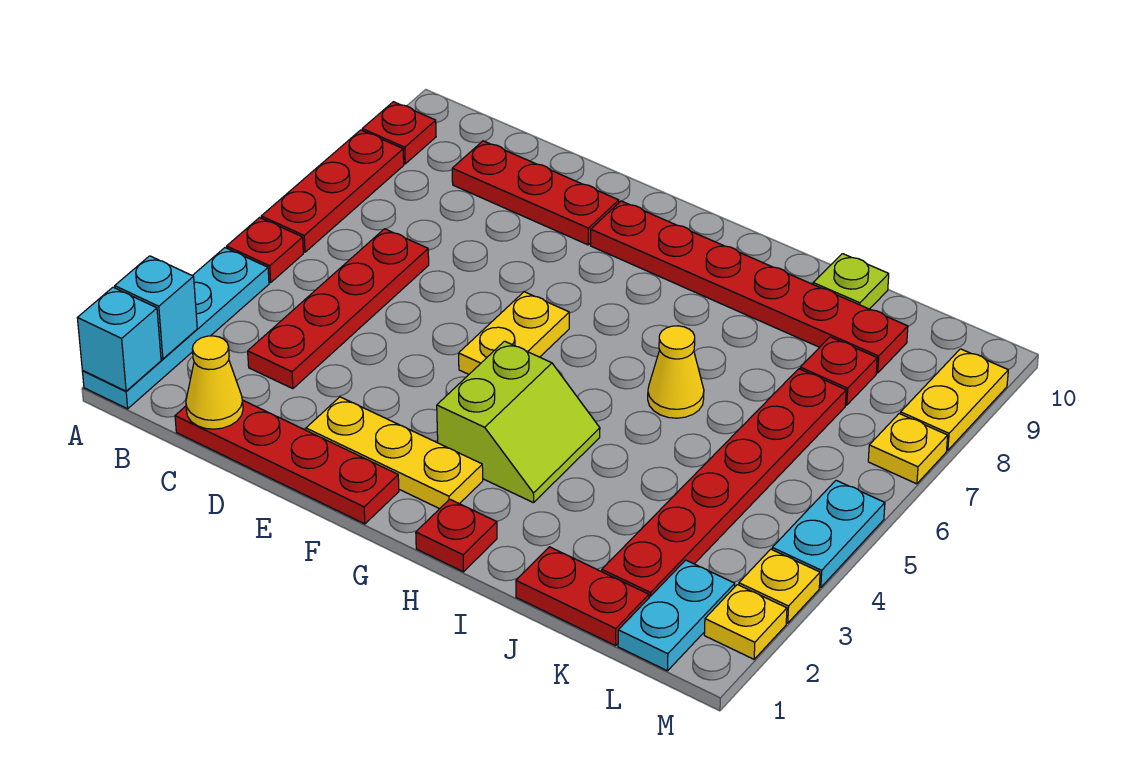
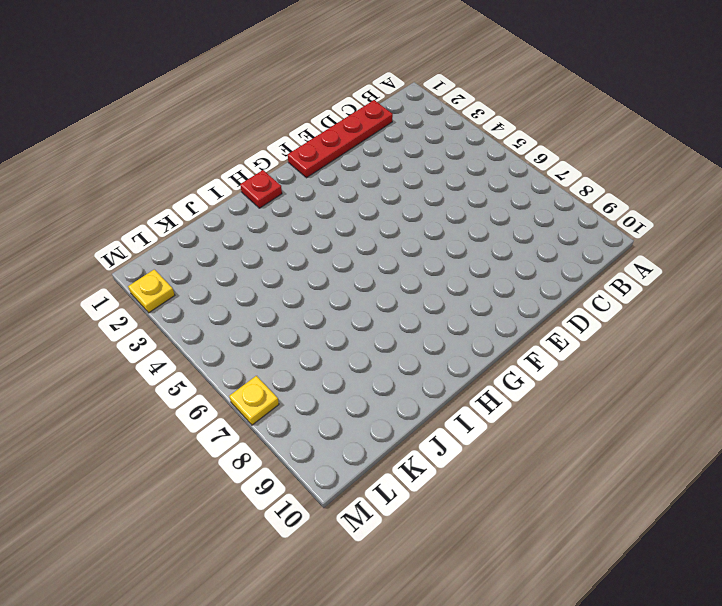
none -> cyan 1x4 plate [82,248,269,409]
none -> red 1x1 plate [227,218,303,283]
none -> red 1x3 plate [261,130,404,252]

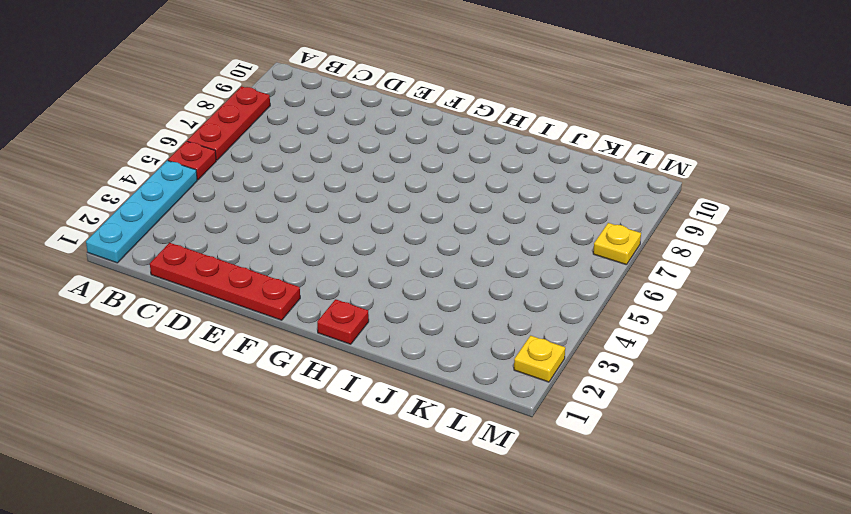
none -> red 1x1 plate [362,102,436,164]
none -> red 1x4 plate [248,229,429,389]
none -> red 1x3 plate [452,141,619,245]

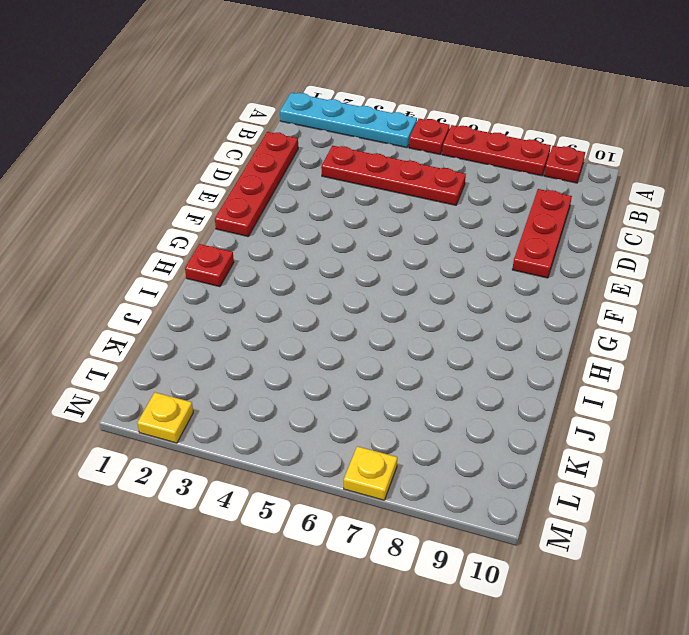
none -> yellow 1x3 plate [306,397,483,509]
none -> yellow 1x2 plate [459,292,569,374]
none -> red 1x6 plate [591,201,908,373]

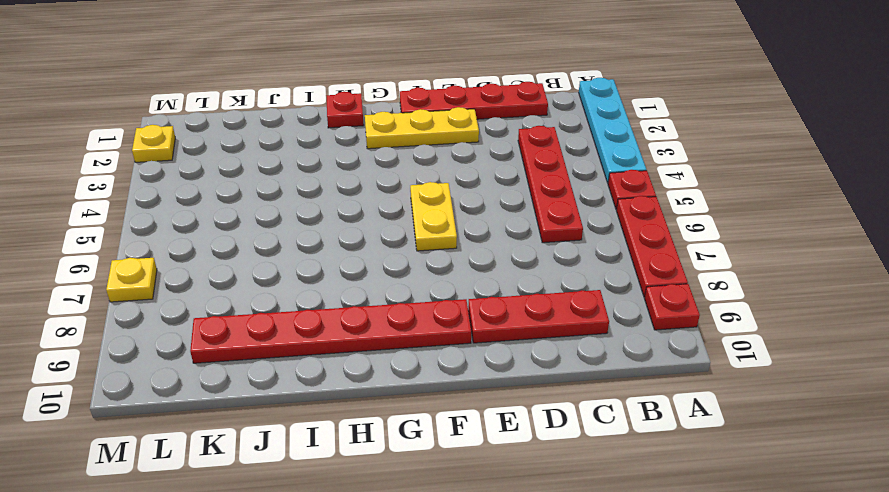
none -> lime 2x2 slope [437,341,600,503]
none -> yellow 1x1 cone [648,326,704,418]
none -> red 1x2 plate [516,547,649,646]

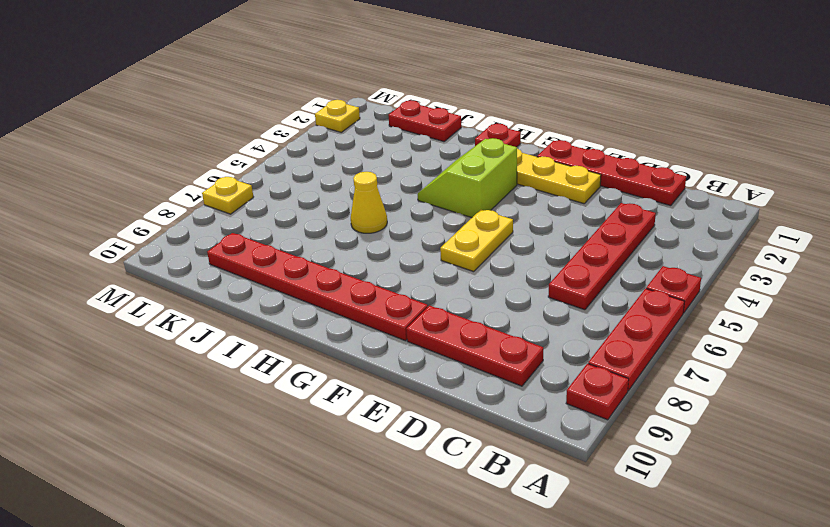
none -> cyan 1x4 plate [82,248,269,409]
none -> lime 1x1 plate [813,254,889,309]
none -> red 1x6 plate [602,369,846,597]

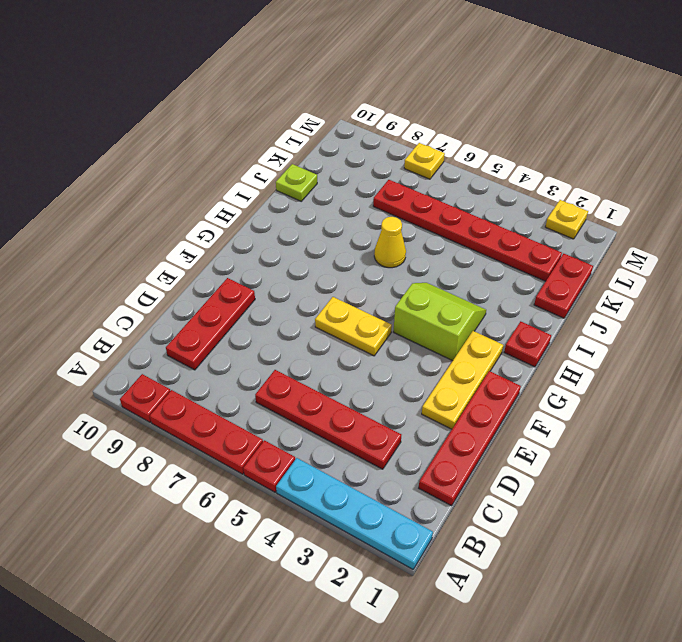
none -> red 1x6 plate [591,201,908,373]
none -> red 1x1 plate [800,337,877,405]
none -> cyan 1x2 plate [618,560,735,671]

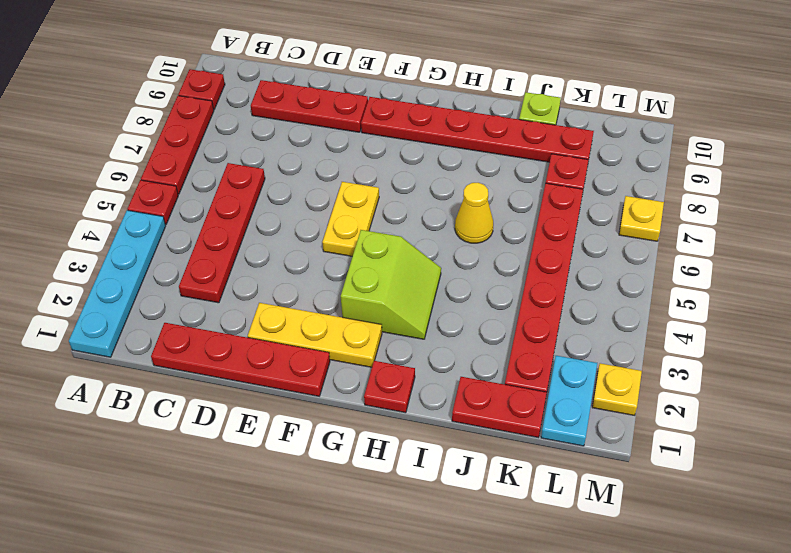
none -> yellow 1x1 plate [739,549,820,623]
none -> cyan 1x2 plate [772,480,885,587]
none -> yellow 1x2 plate [901,349,1008,450]

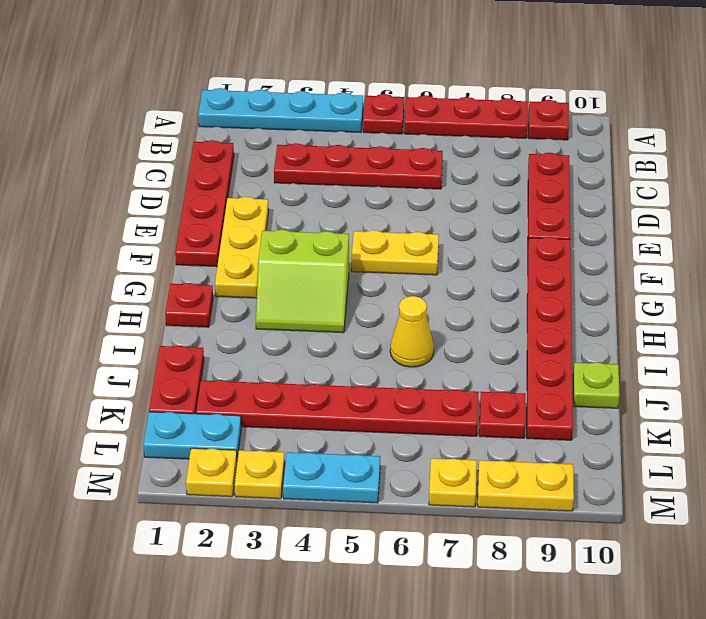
none -> cyan 1x1 brick [77,287,161,391]
none -> cyan 1x1 brick [115,256,197,359]
none -> yellow 1x1 cone [186,336,243,429]

